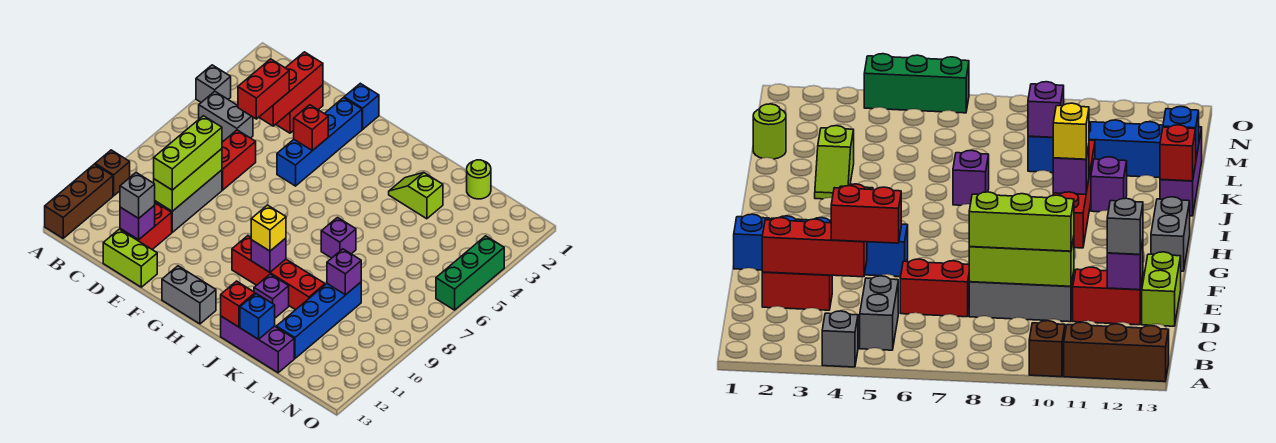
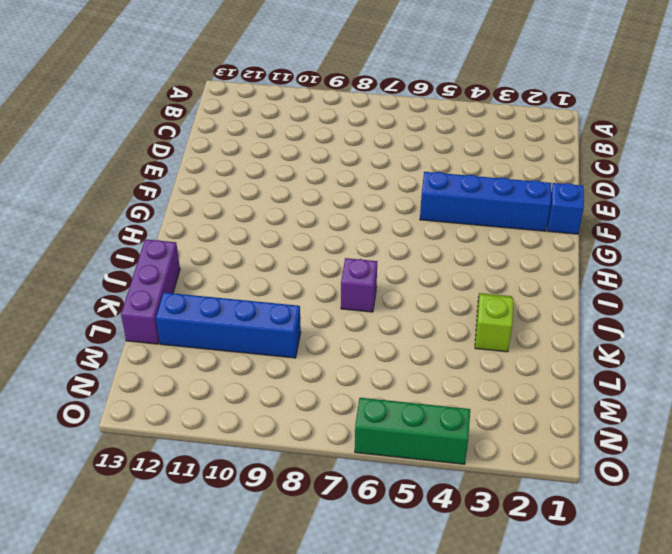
none -> grey 1x1 brick [196,65,231,102]
none -> brown 1x1 brick [95,150,130,196]
none -> brown 1x3 brick [45,164,113,238]
none -> grey 1x2 brick [199,91,253,141]

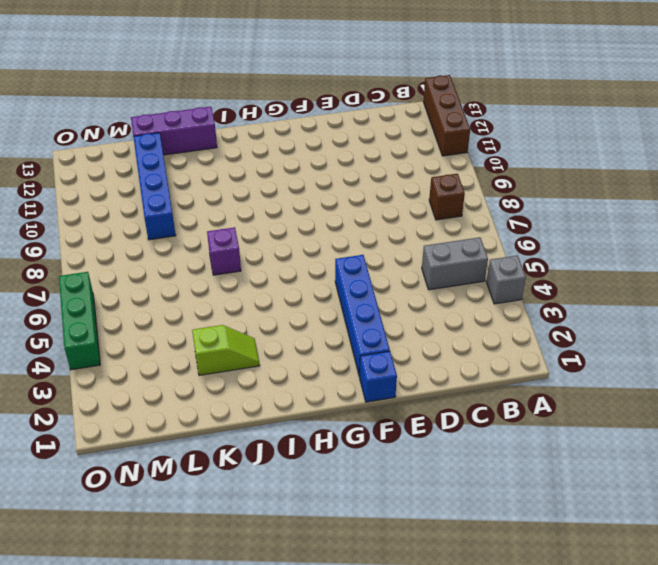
brown 1x1 brick [429,174,465,220] -> brown 1x1 brick moved to [95,150,130,196]
none -> red 1x2 brick [276,85,323,133]
none -> red 1x2 brick [222,130,256,190]
none -> grey 1x3 brick [155,170,222,232]
none -> red 1x2 brick [120,202,172,249]

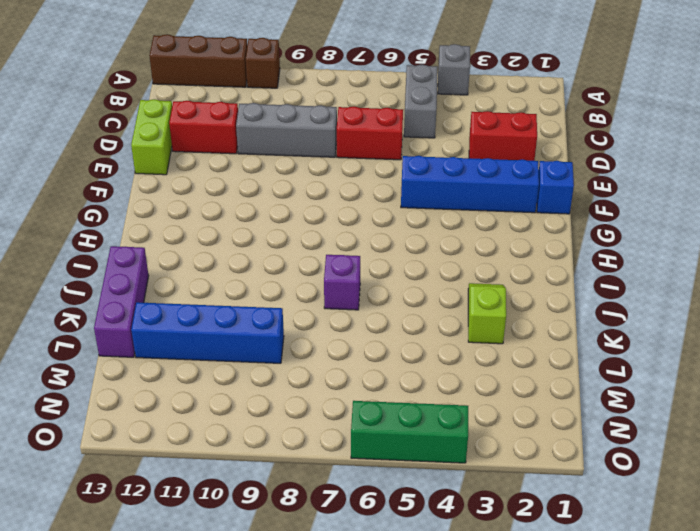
none -> grey 1x2 brick [162,266,216,324]
none -> red 1x4 brick [232,236,325,310]
none -> purple 1x1 brick [254,274,289,318]
none -> lime 1x1 round brick [467,160,491,199]

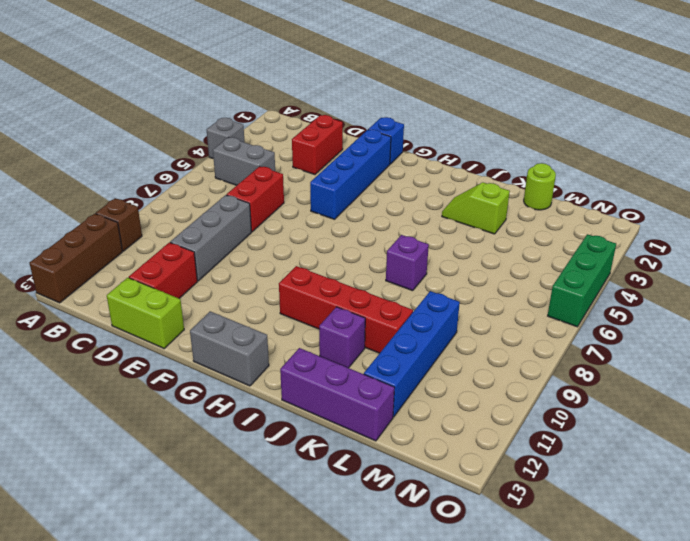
none -> red 1x3 brick [259,52,323,126]
none -> lime 1x3 brick [154,149,222,211]
none -> purple 1x1 brick [120,205,155,240]
none -> red 1x1 brick [294,105,328,151]

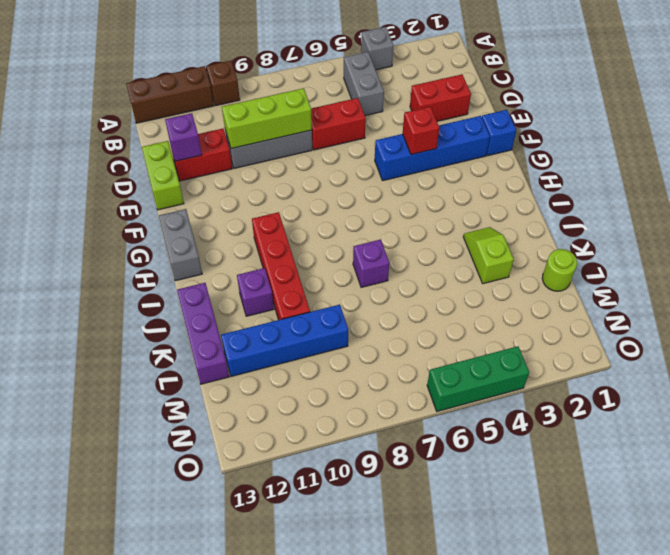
none -> red 1x3 brick [259,52,323,126]
none -> purple 1x1 brick [251,238,286,272]
none -> red 1x1 brick [221,281,255,327]
none -> blue 1x1 brick [240,294,275,339]

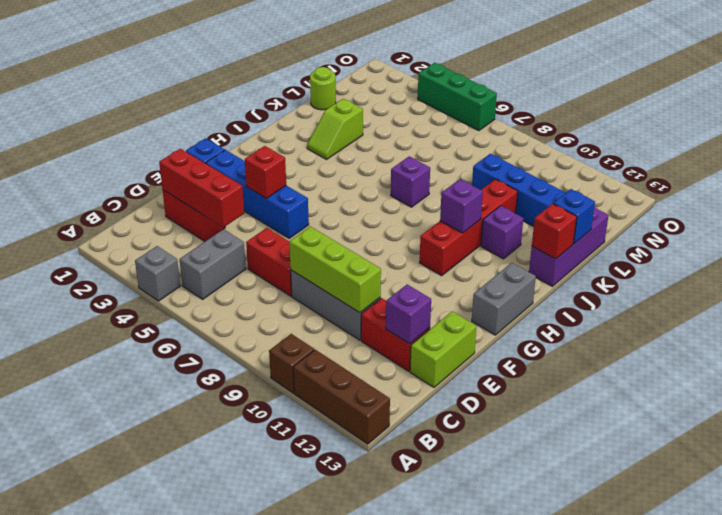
none -> purple 1x1 brick [327,249,361,295]
none -> red 1x2 brick [238,59,289,119]
none -> lime 1x3 brick [154,116,222,190]
none -> grey 1x1 brick [120,173,155,218]

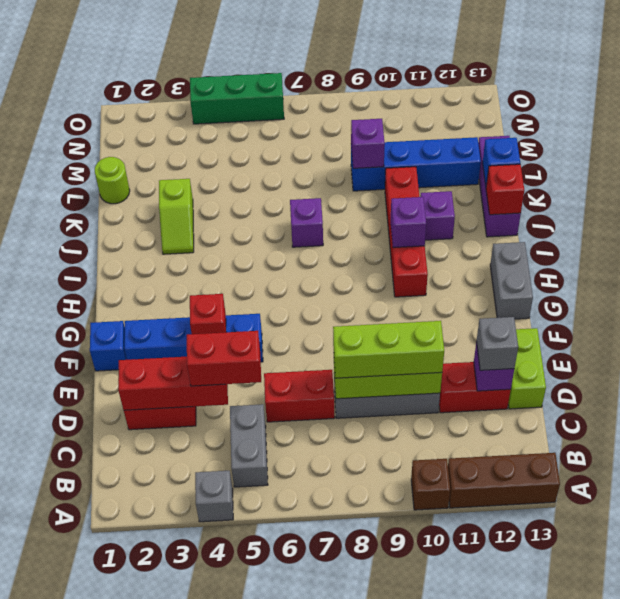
none -> yellow 1x1 brick [251,205,286,251]

